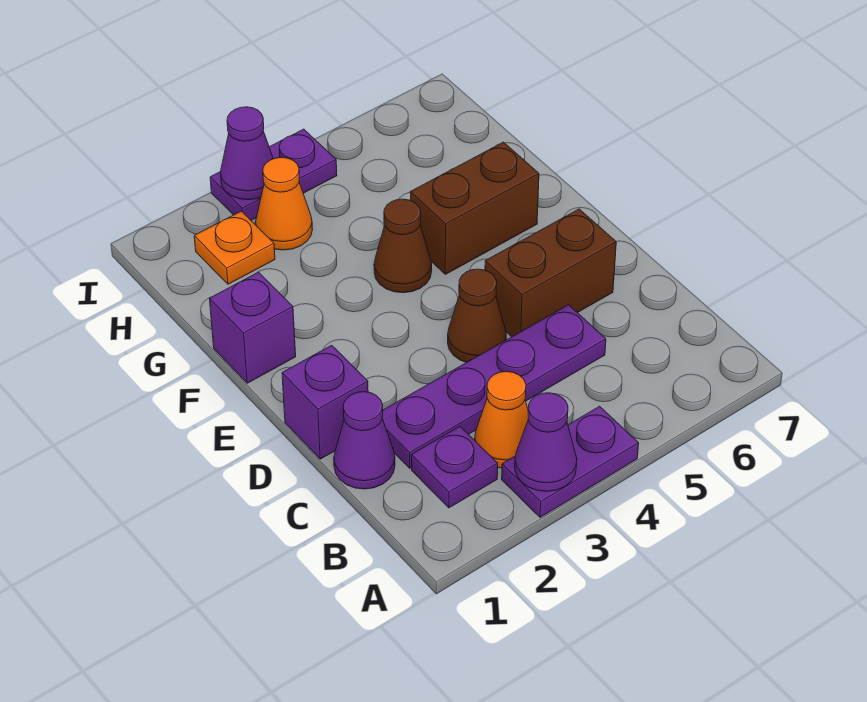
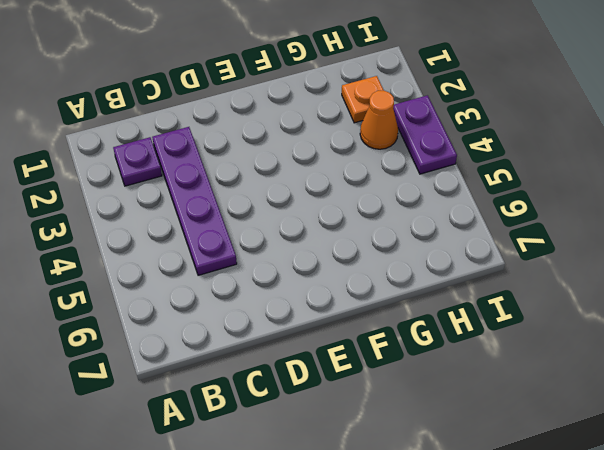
none -> purple 1x2 plate [502,406,639,517]
none -> orange 1x1 cone [475,372,528,468]
none -> purple 1x1 cone [334,392,395,489]

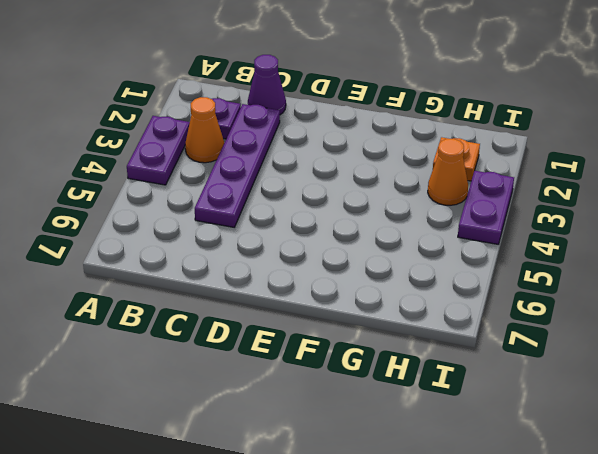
none -> purple 1x1 brick [282,345,368,459]
none -> brown 1x1 cone [448,269,506,362]
none -> brown 1x2 brick [485,209,616,337]

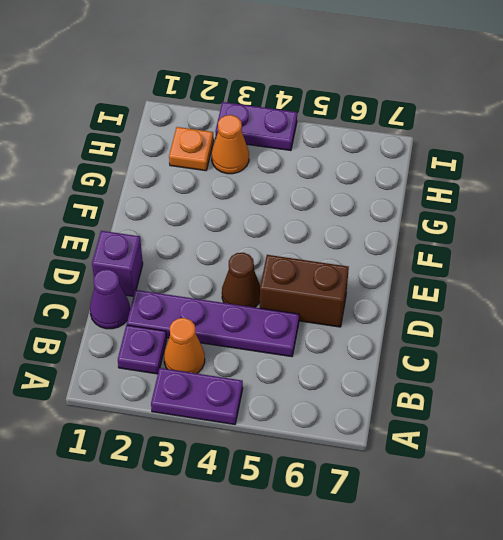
none -> purple 1x1 brick [210,272,296,383]
none -> brown 1x1 cone [374,199,432,293]
none -> brown 1x2 brick [410,142,539,274]

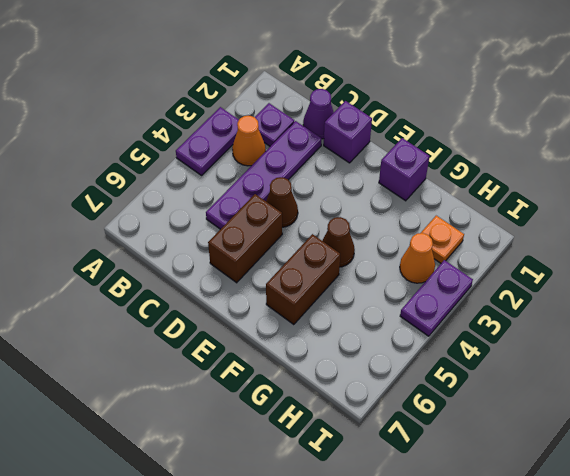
none -> purple 1x1 cone [515,393,577,491]
none -> purple 1x1 cone [220,107,273,200]

